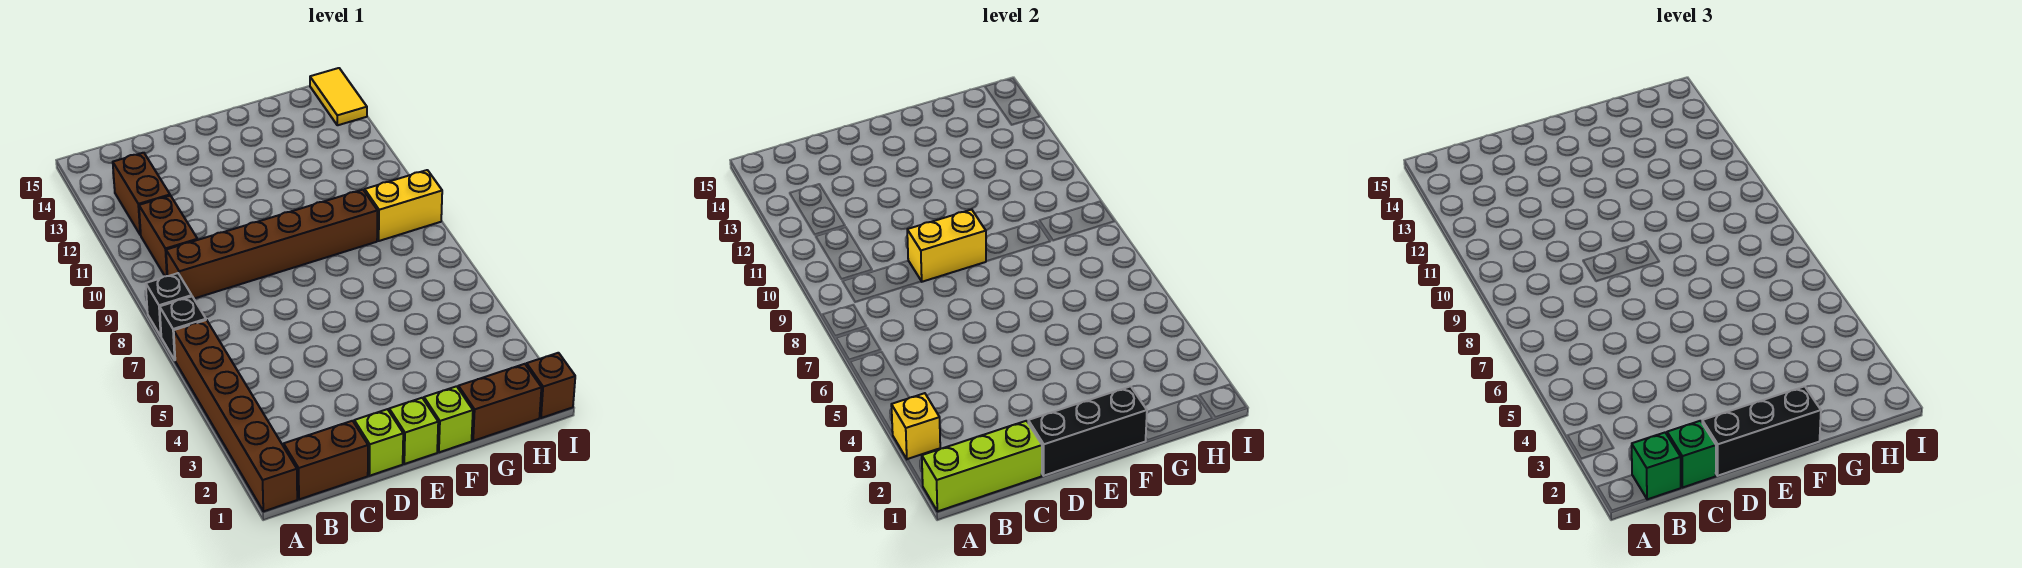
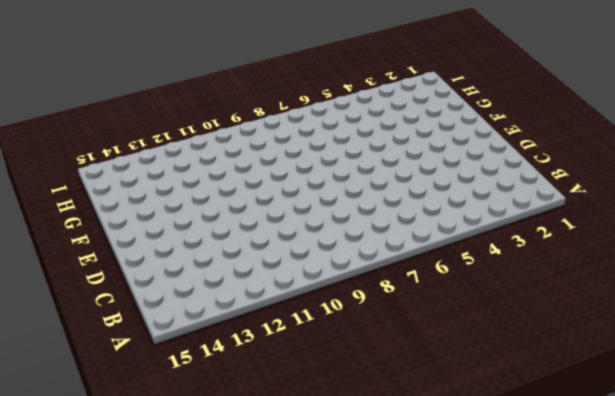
none -> brown 1x6 brick [174,320,297,511]
none -> black 1x1 brick [160,297,206,360]
none -> black 1x1 brick [146,273,192,336]

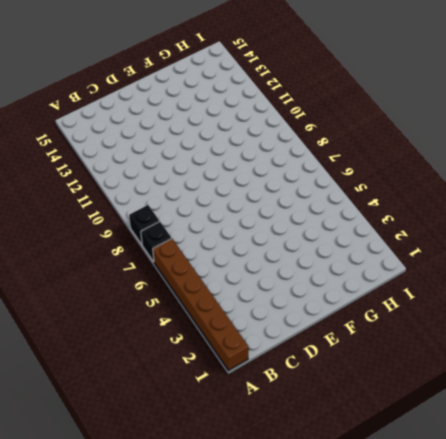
none -> brown 1x2 brick [284,421,368,499]
none -> brown 1x6 brick [166,190,378,299]
none -> brown 1x2 brick [139,196,197,276]

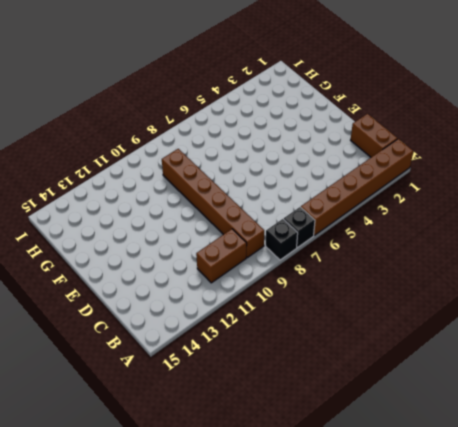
none -> brown 1x2 brick [113,153,170,235]
none -> lime 1x1 brick [354,409,403,476]
none -> lime 1x1 brick [389,398,438,464]

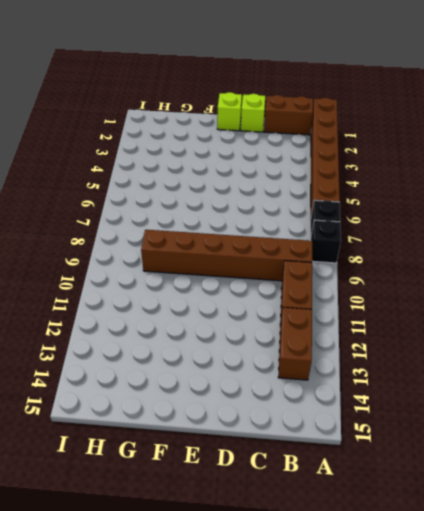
none -> lime 1x1 brick [424,386,473,452]
none -> brown 1x2 brick [458,364,541,441]
none -> yellow 1x2 brick [365,170,442,241]

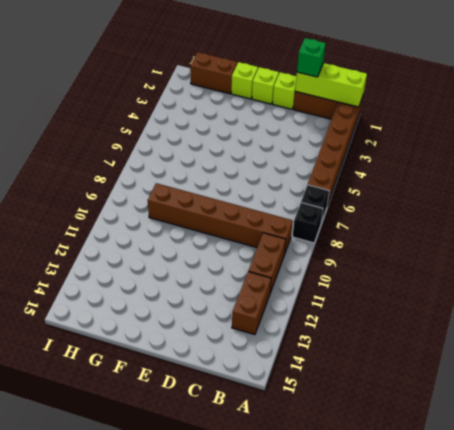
none -> yellow 1x2 brick [365,170,442,241]
none -> brown 1x1 brick [526,353,575,418]
none -> yellow 1x2 tile [310,68,367,125]

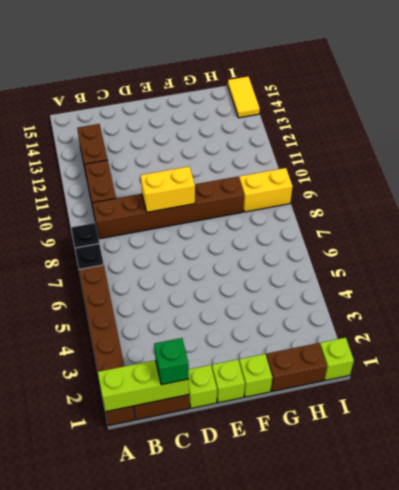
lime 1x1 brick [320,338,354,381] -> brown 1x1 brick [526,353,575,418]
none -> yellow 1x1 brick [891,393,940,459]
none -> black 1x3 brick [1028,386,1147,476]
none -> green 1x1 brick [1632,433,1681,499]

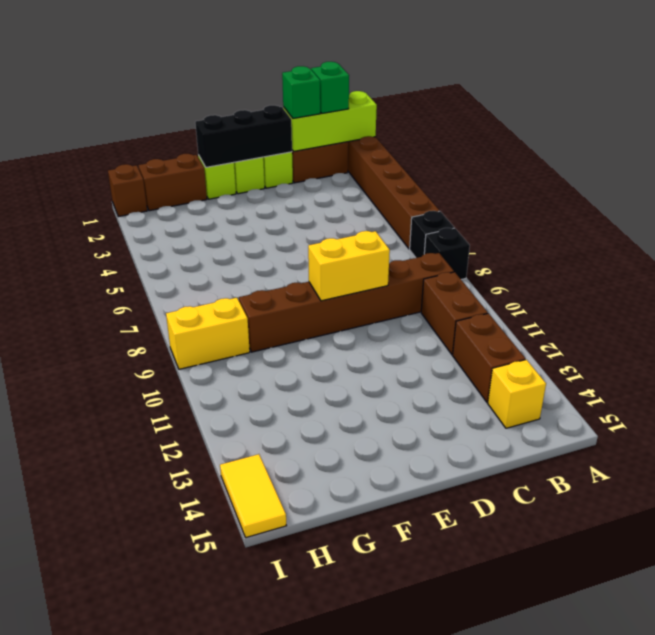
yellow 1x1 brick [488,360,546,428] -> yellow 1x1 brick moved to [891,393,940,459]
none -> black 1x3 brick [1702,386,1821,476]

